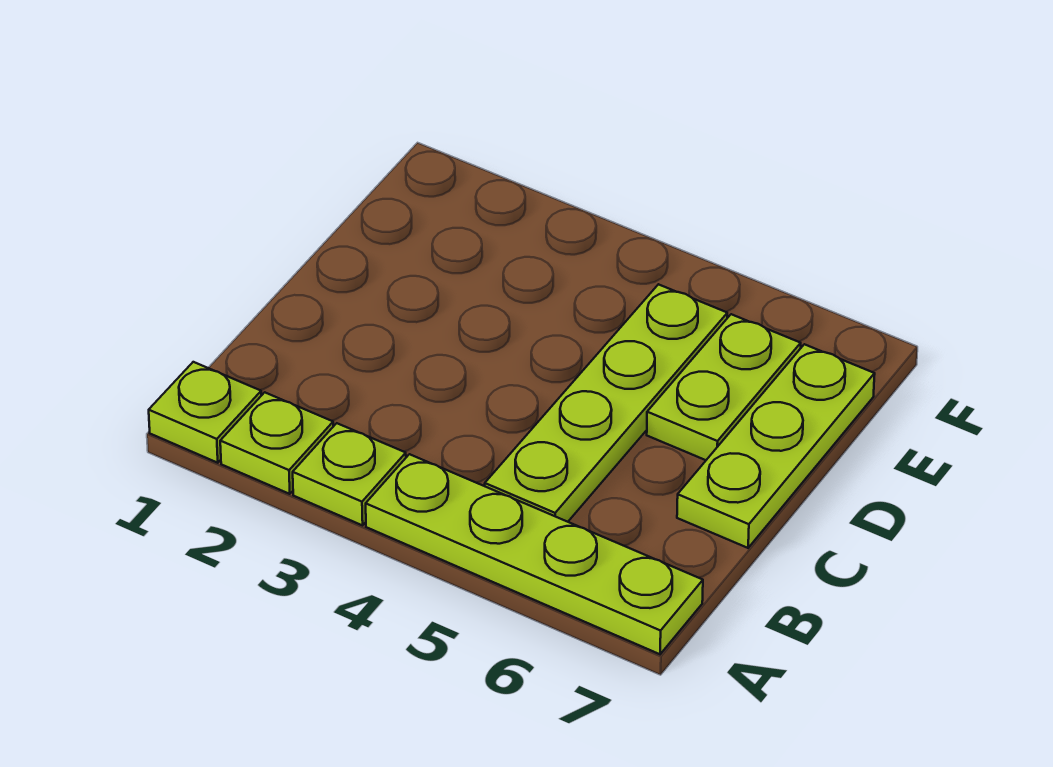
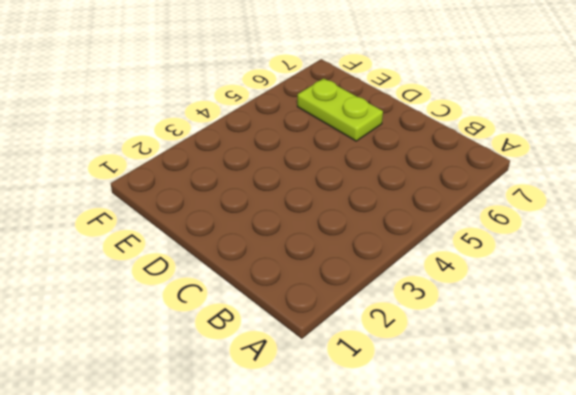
none -> lime 1x1 plate [149,362,261,463]
none -> lime 1x1 plate [220,392,333,494]

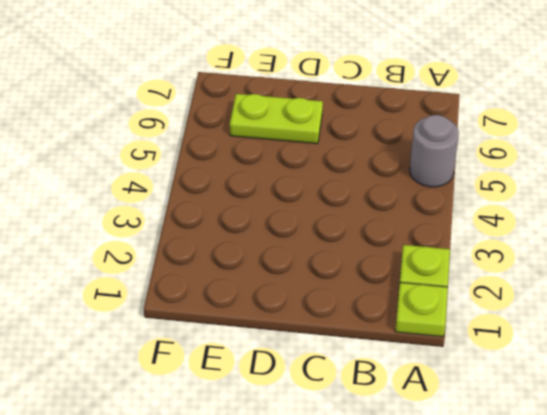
grey 1x1 round brick [410,115,459,187] -> lime 1x4 plate [366,454,703,654]
none -> lime 1x1 plate [293,423,406,525]
none -> lime 1x4 plate [485,284,727,522]

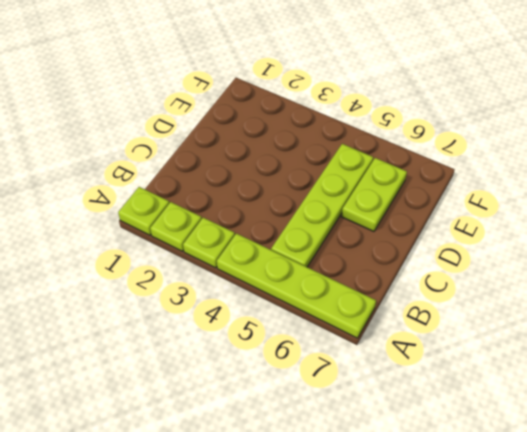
none -> lime 1x3 plate [677,344,875,548]

